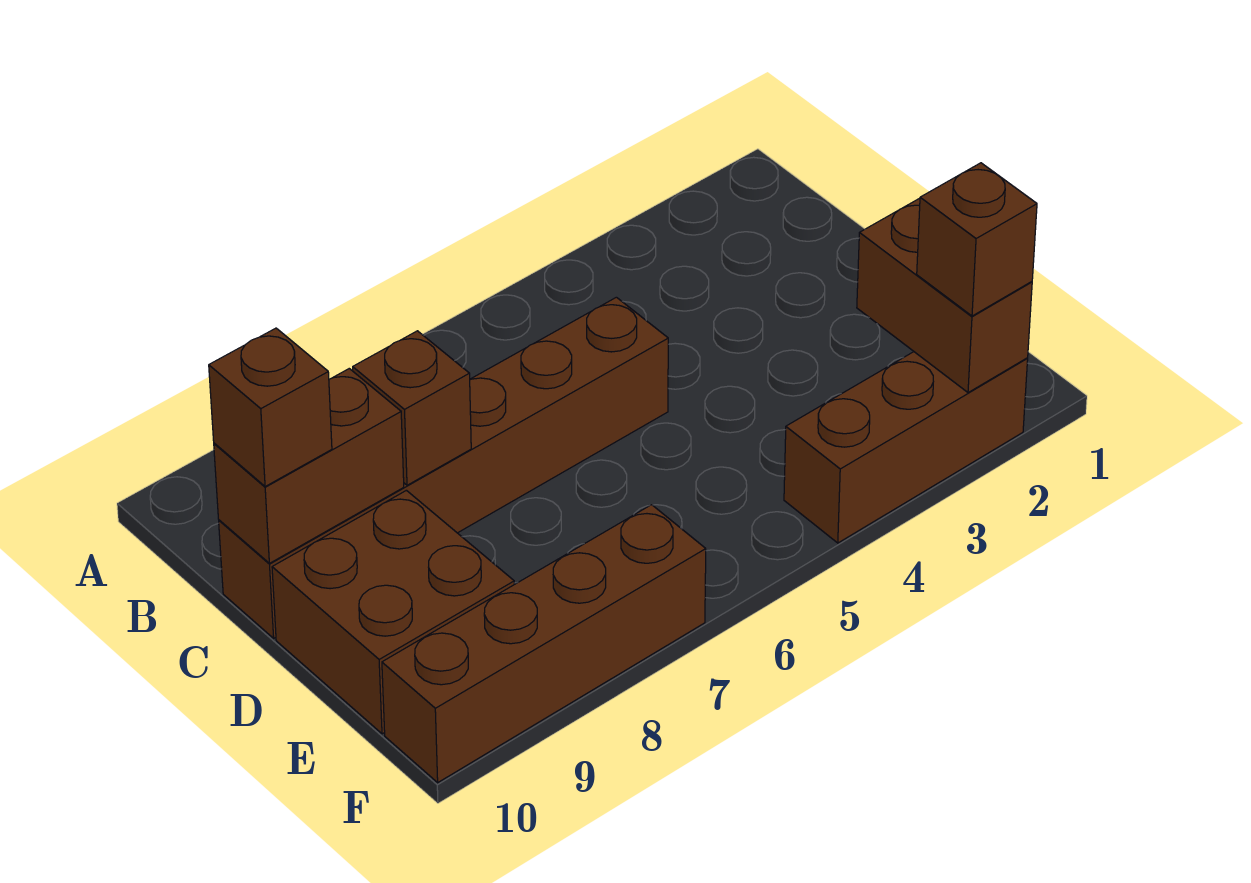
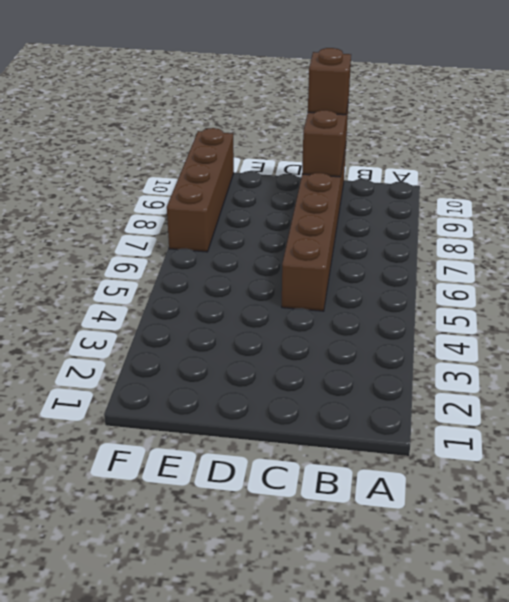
none -> brown 2x2 brick [272,490,514,734]
none -> brown 1x3 brick [784,352,1028,543]

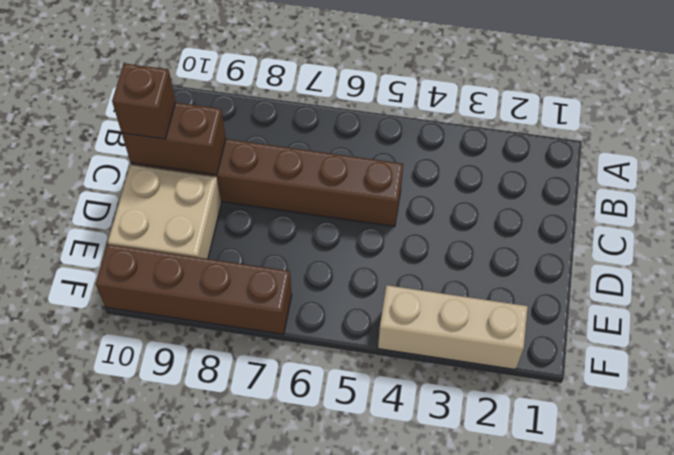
tan 2x2 brick [108,165,221,259] -> brown 2x2 brick [272,490,514,734]
tan 1x3 brick [378,285,528,370] -> brown 1x3 brick [784,352,1028,543]
none -> brown 1x1 brick [353,331,471,485]
none -> brown 1x2 brick [857,199,1032,393]

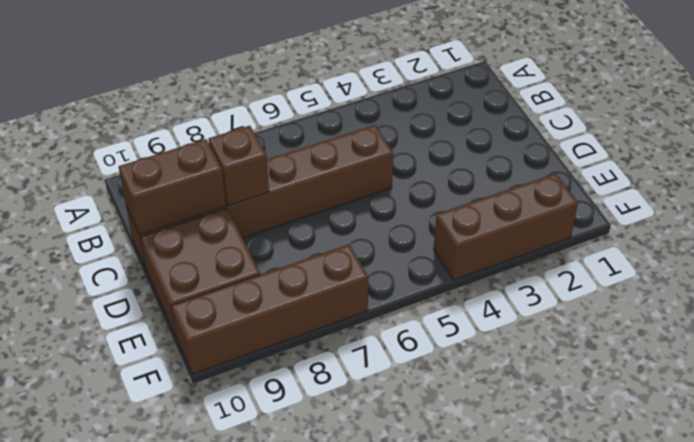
none -> brown 1x2 brick [857,199,1032,393]
none -> brown 1x1 brick [209,328,332,487]

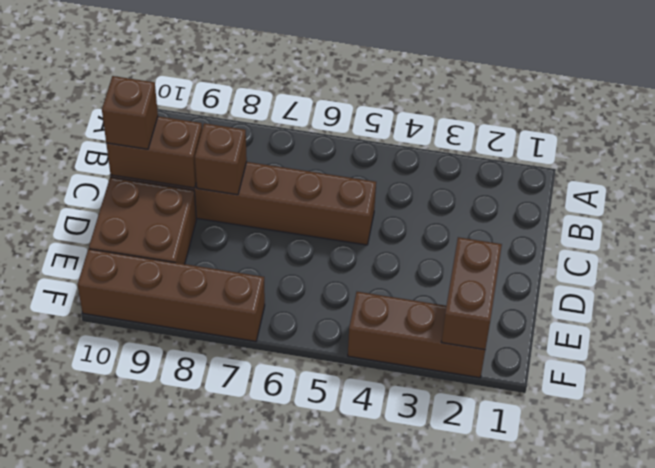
none -> brown 1x1 brick [917,163,1037,316]

